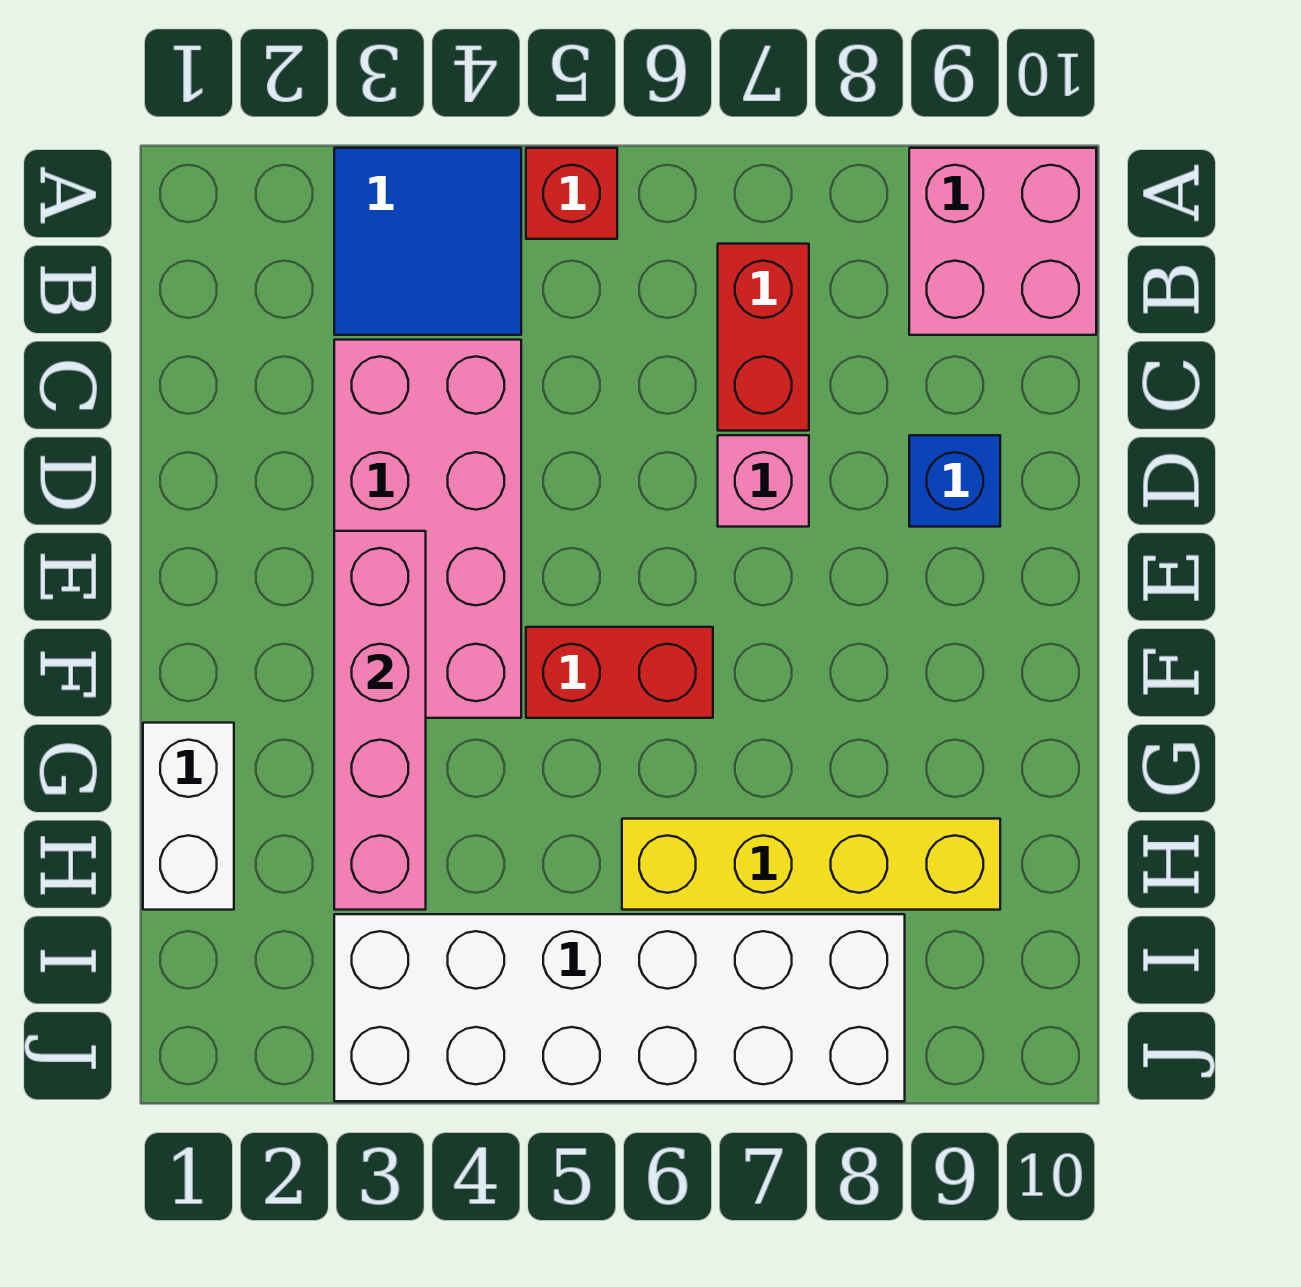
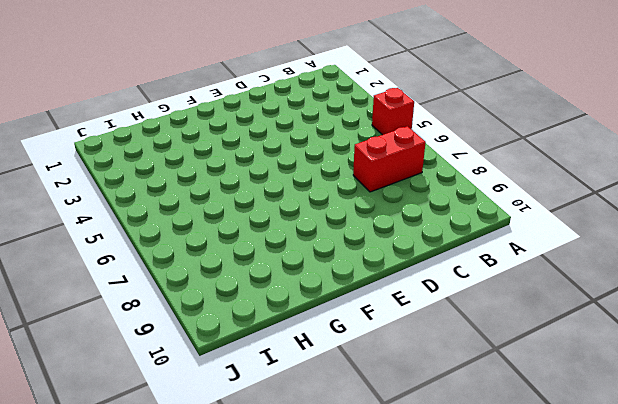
none -> blue 2x2 tile [334,148,521,335]
none -> pink 2x2 brick [909,148,1096,335]
none -> pink 2x4 brick [334,340,521,718]

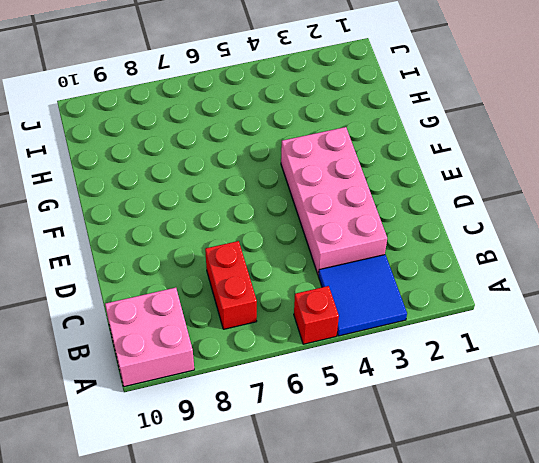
none -> pink 1x1 brick [718,435,809,527]
none -> blue 1x1 brick [909,435,1000,527]
none -> red 1x2 brick [526,627,713,718]

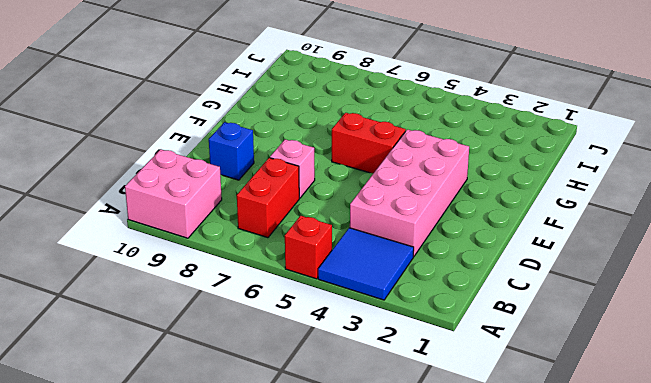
none -> white 1x2 brick [143,723,234,910]
none -> yellow 1x4 brick [622,819,1000,910]
none -> white 2x6 brick [334,914,905,1101]

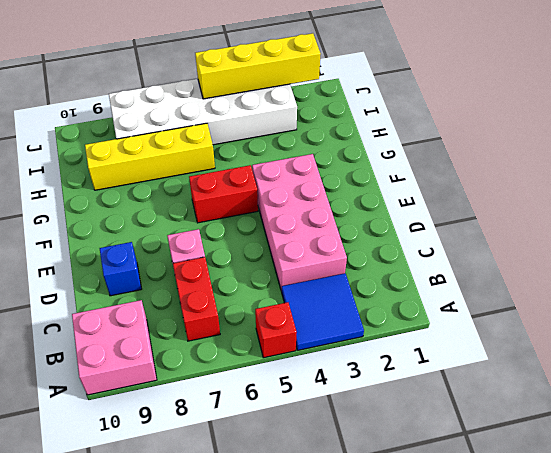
yellow 1x4 brick [195,33,321,99] -> none
none -> white 1x2 brick [143,723,234,910]
none -> pink 1x4 brick [334,531,426,910]

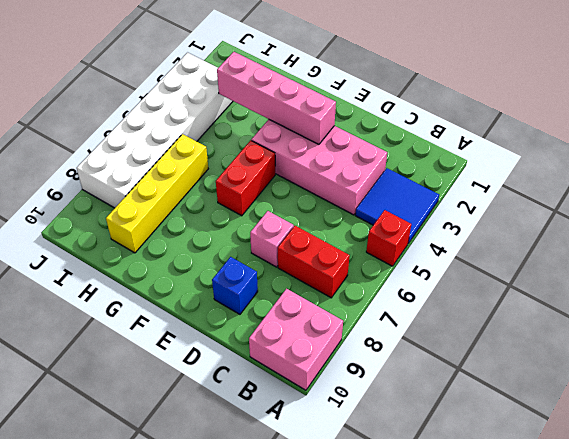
none -> white 1x2 brick [143,723,234,910]

